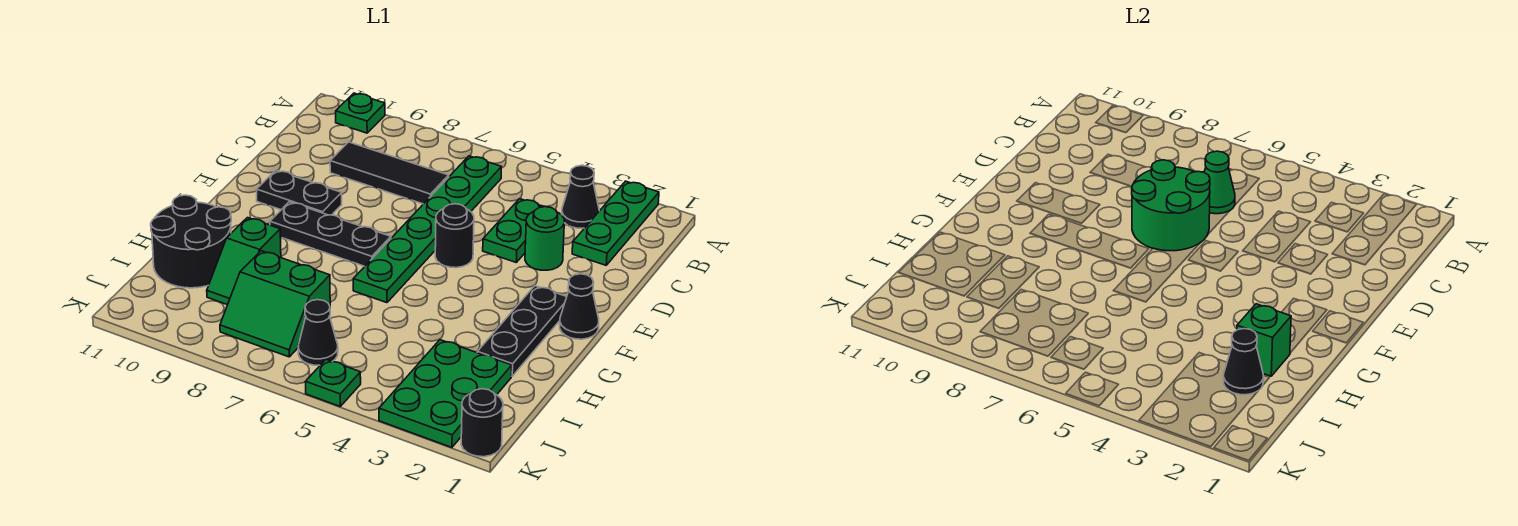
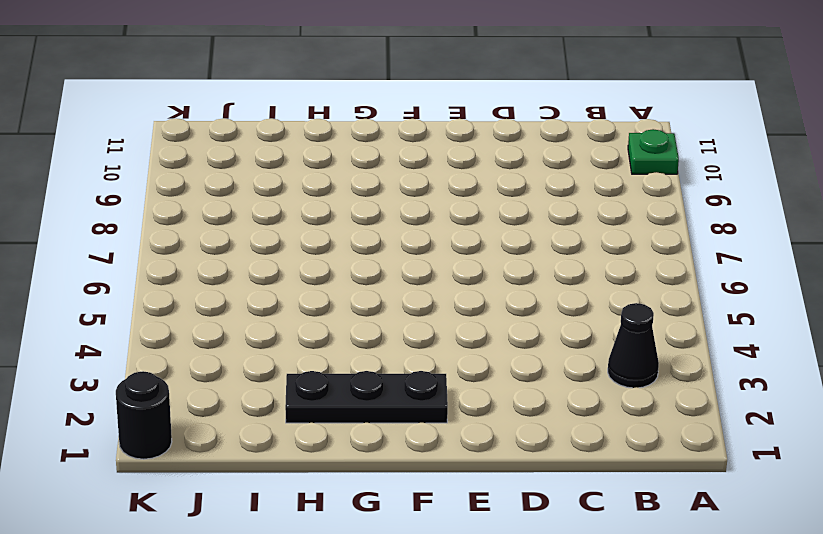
none -> green 1x3 plate [572,181,659,265]
none -> green 1x6 plate [353,156,501,303]
none -> green 1x2 plate [483,199,544,262]

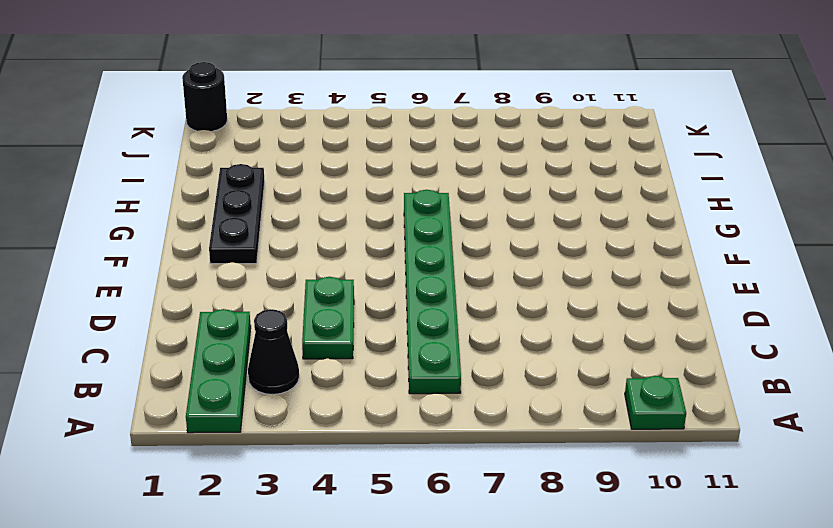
none -> black 1x3 tile [330,142,449,204]
none -> green 1x1 round brick [525,207,564,270]
none -> black 1x1 round brick [435,204,474,268]

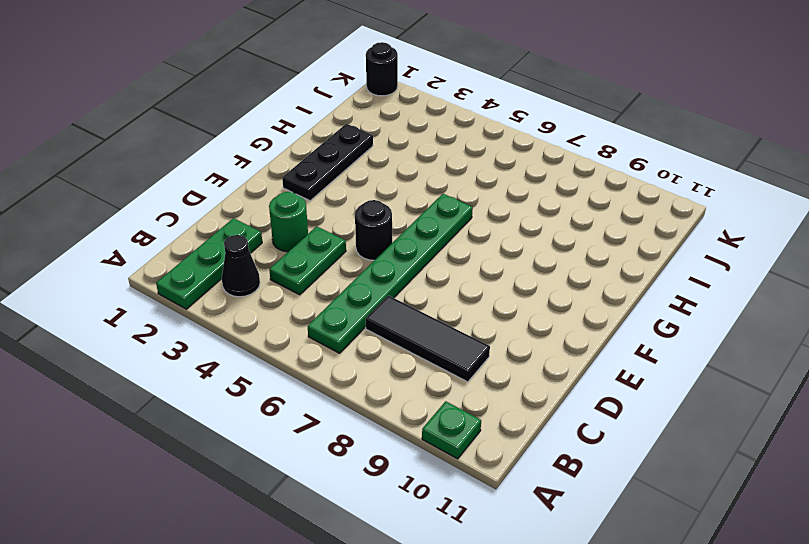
none -> black 1x2 plate [256,170,342,215]
none -> black 1x1 cone [560,274,599,339]
none -> black 1x3 plate [270,202,391,266]

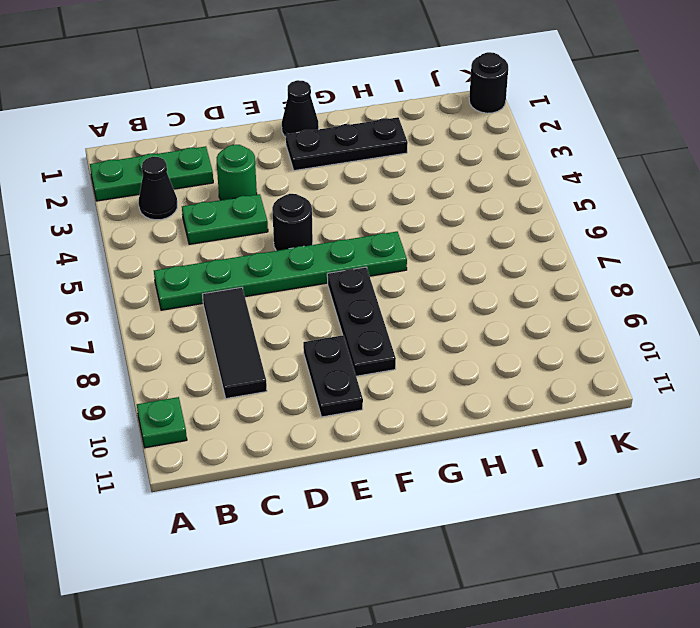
none -> green 1x2 slope [207,218,281,305]
none -> black 2x2 round brick [151,195,231,288]
none -> green 2x3 plate [379,340,512,447]

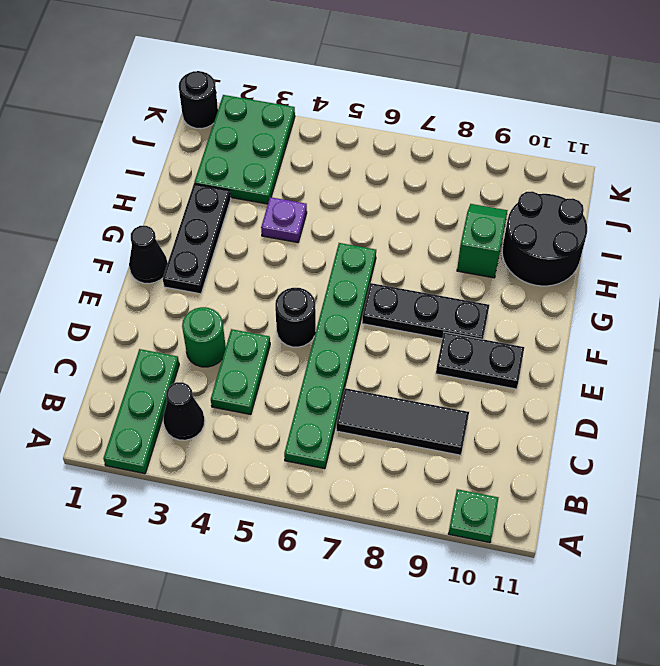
purple 1x1 plate [261,197,307,243] -> none
none -> green 2x2 slope [220,251,330,357]
none -> black 1x1 cone [298,300,338,365]
none -> green 1x1 plate [305,359,361,406]

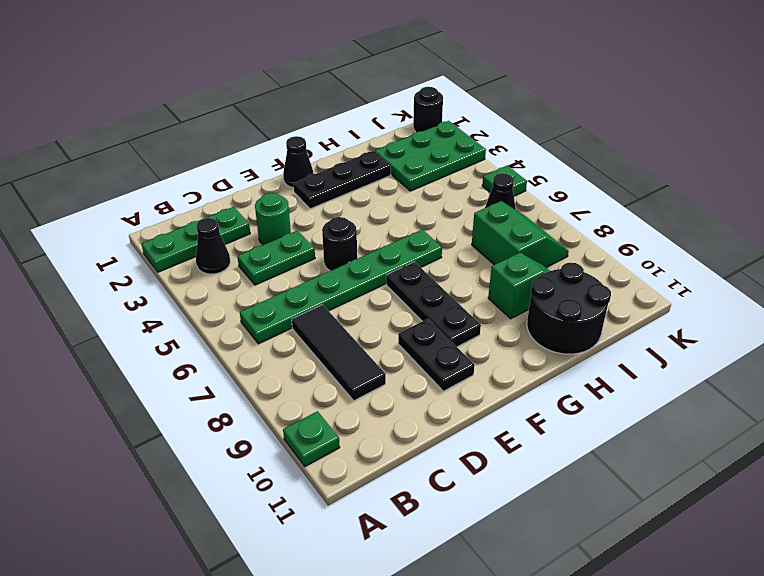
none -> green 1x1 cone [1204,151,1235,214]
none -> green 2x2 round brick [1132,160,1210,251]
none -> green 1x1 brick [1237,304,1291,376]

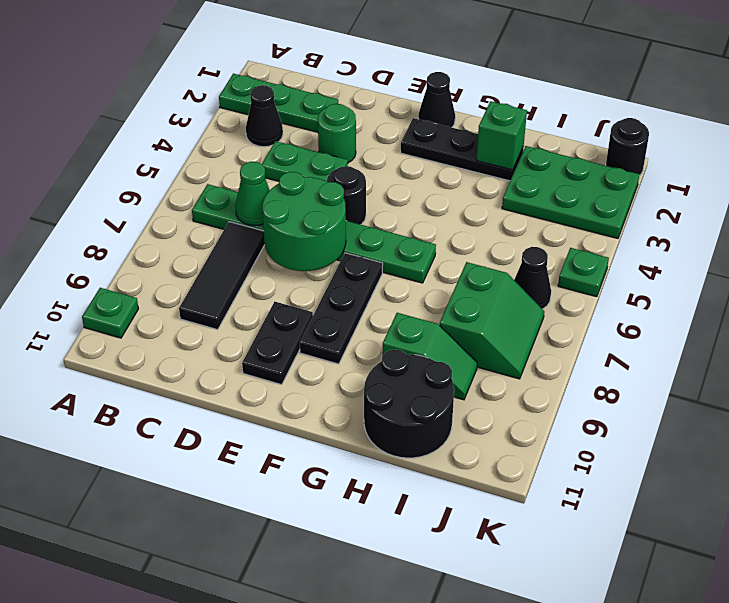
none -> black 1x1 cone [1224,329,1263,395]

